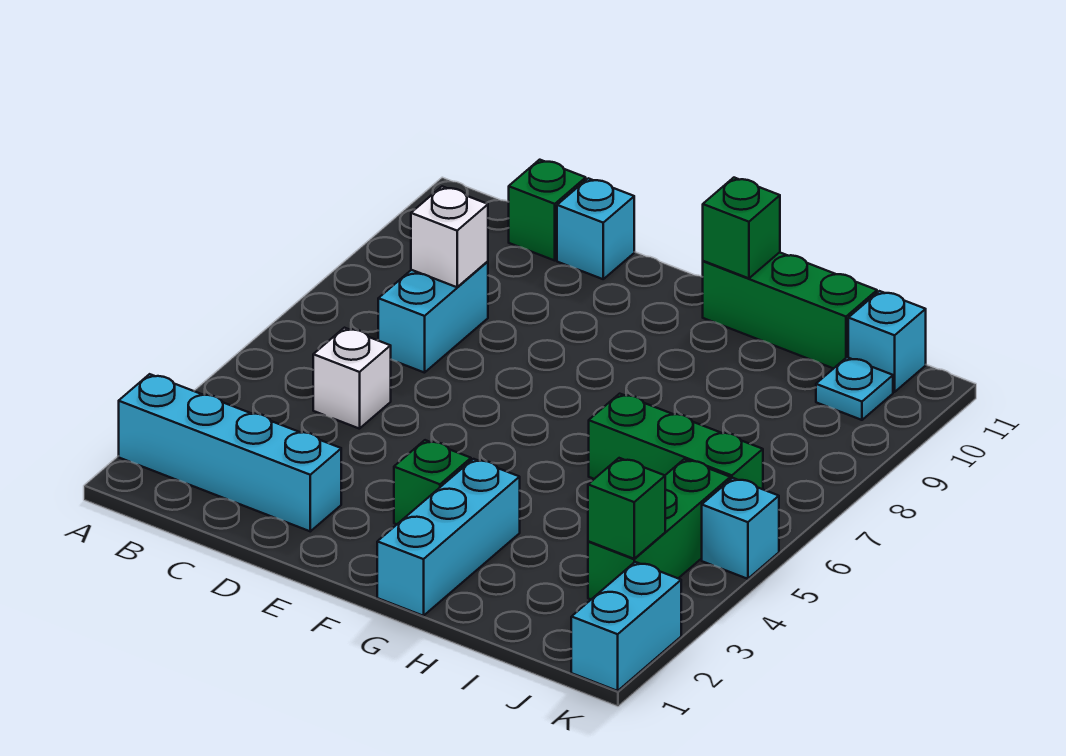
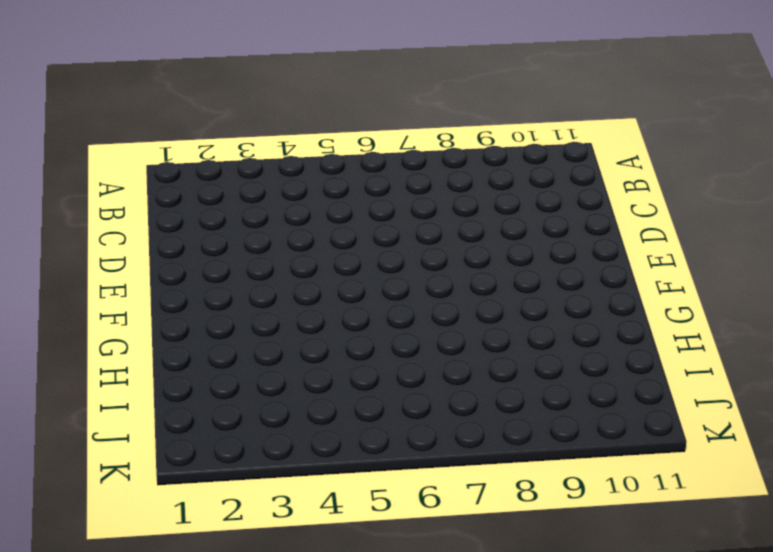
none -> cyan 1x4 brick [119,374,341,531]
none -> white 1x1 brick [313,328,391,429]
none -> cyan 1x2 brick [378,261,488,373]

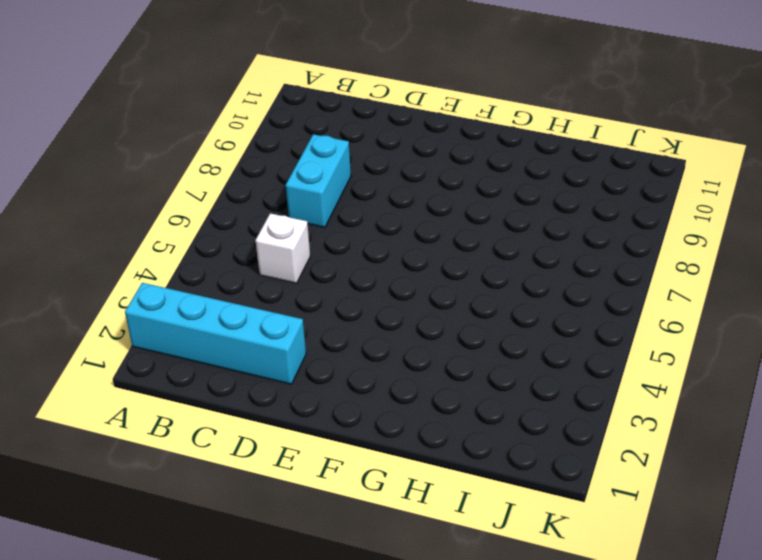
none -> green 1x1 brick [509,160,586,260]
none -> cyan 1x1 brick [557,178,634,279]
none -> green 1x1 brick [394,440,471,524]

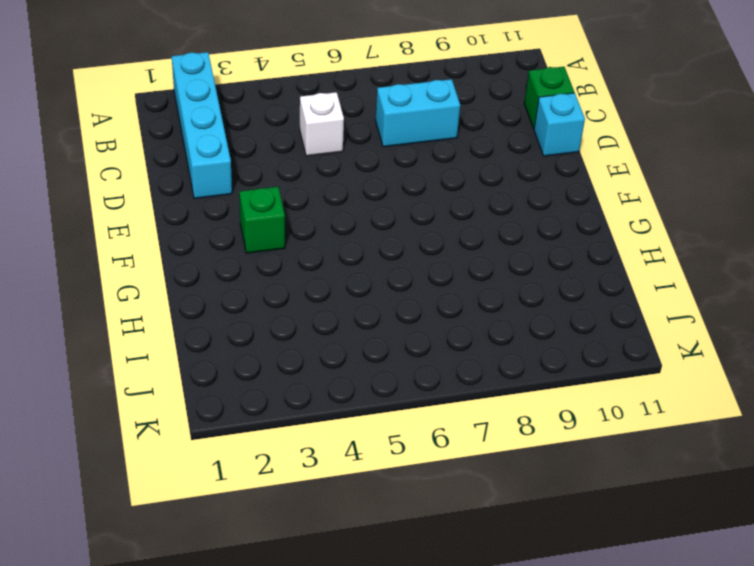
none -> cyan 1x3 brick [377,459,520,616]
none -> green 1x3 brick [703,252,877,369]
none -> green 1x3 brick [589,394,763,489]

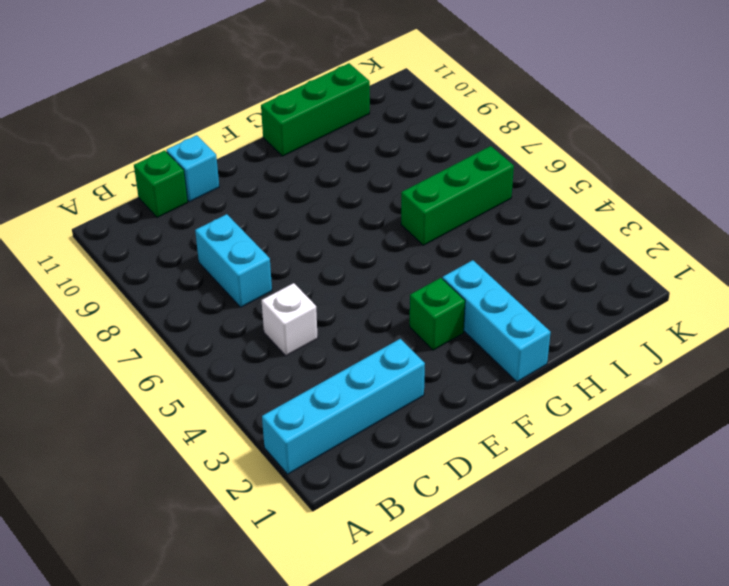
none -> green 1x3 brick [588,459,730,599]
none -> cyan 1x1 plate [816,357,893,420]
none -> cyan 1x1 brick [848,291,926,392]

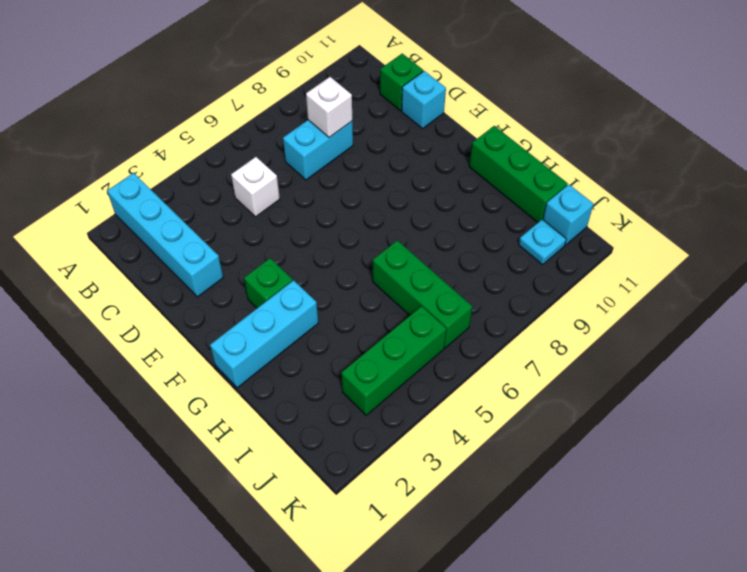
none -> cyan 1x2 brick [571,562,681,691]
none -> cyan 1x1 brick [702,478,779,579]
none -> green 1x1 brick [703,178,780,278]

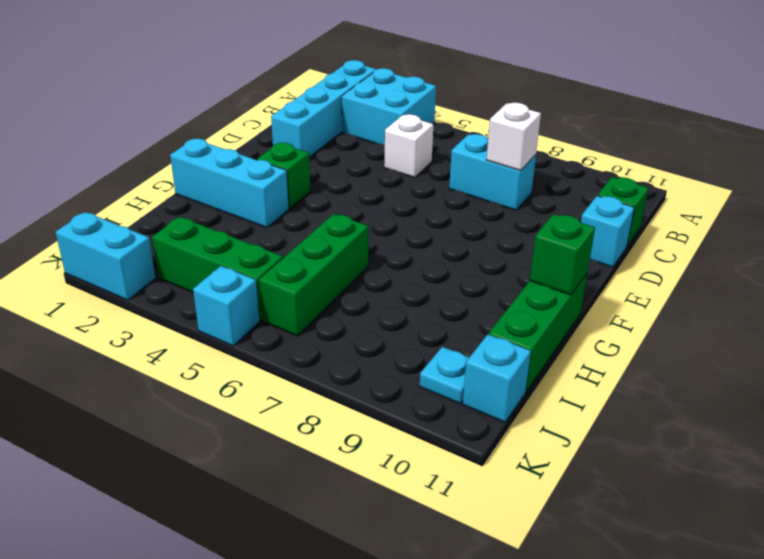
cyan 2x2 brick [342,68,436,145] -> none
none -> green 1x1 brick [588,458,665,559]

